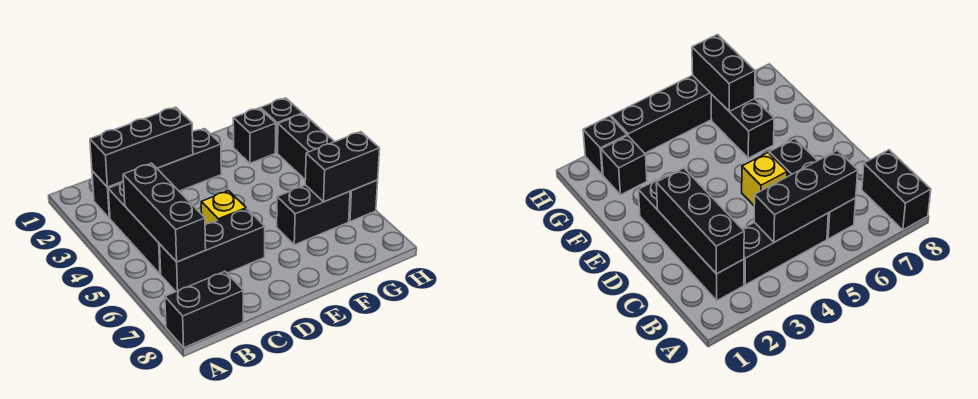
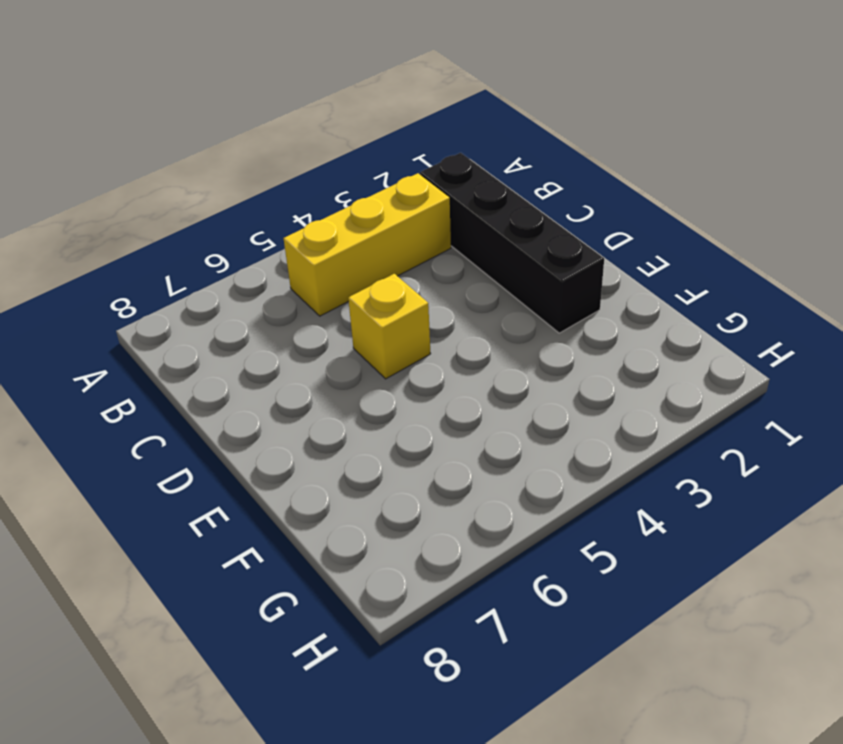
yellow 1x3 brick [283,173,451,316] -> black 1x3 brick [108,181,161,274]
none -> black 1x2 brick [165,271,243,348]
none -> black 1x3 brick [160,209,265,291]
none -> black 1x2 brick [277,185,350,245]

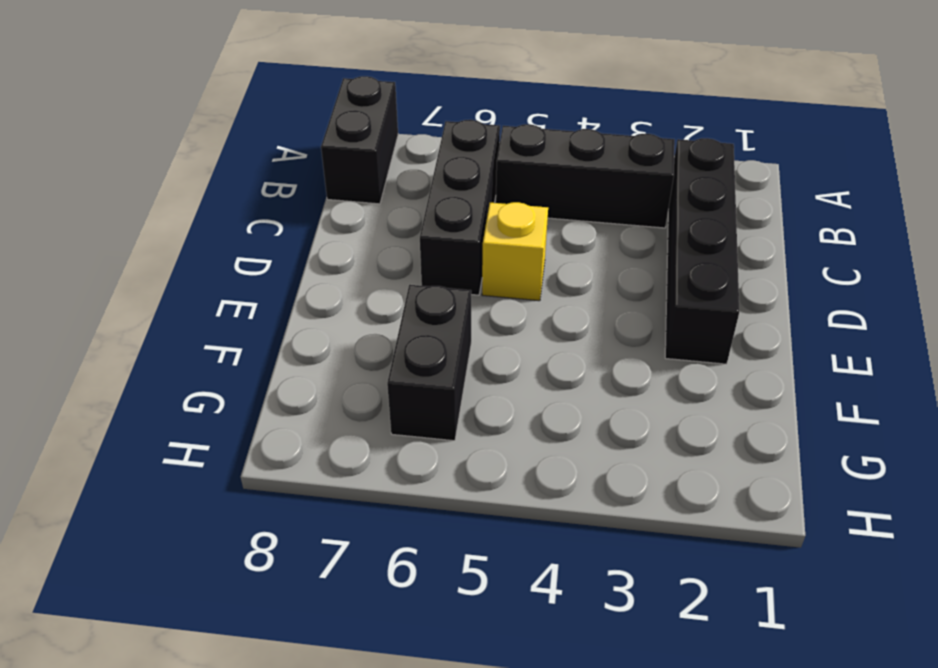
none -> black 1x1 brick [233,108,276,163]
none -> black 1x1 brick [260,98,303,153]
none -> black 1x4 brick [278,114,378,222]

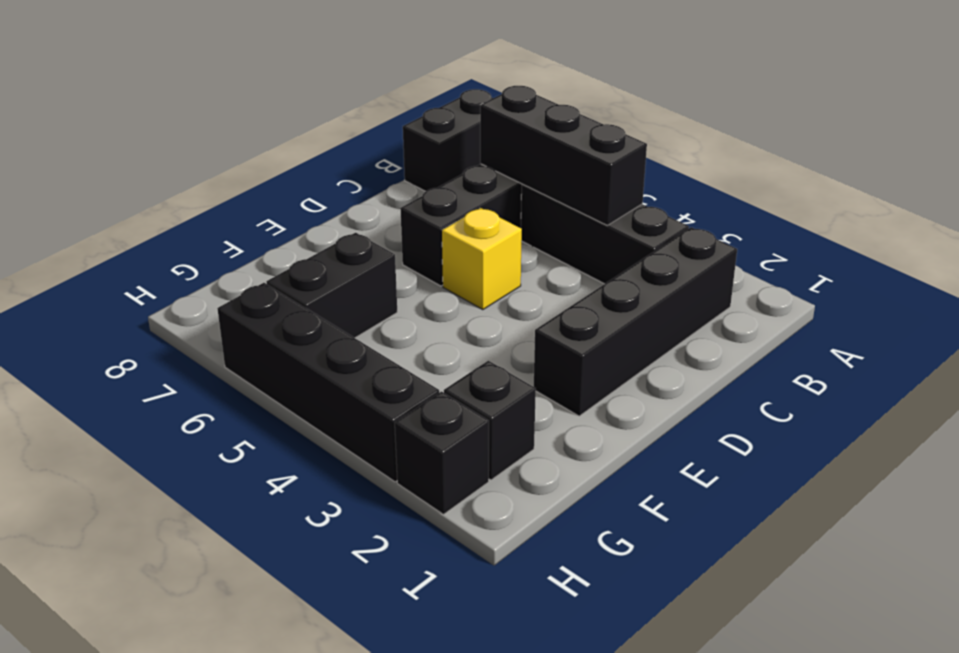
none -> black 1x3 brick [90,107,193,187]
none -> black 1x2 brick [305,132,380,202]

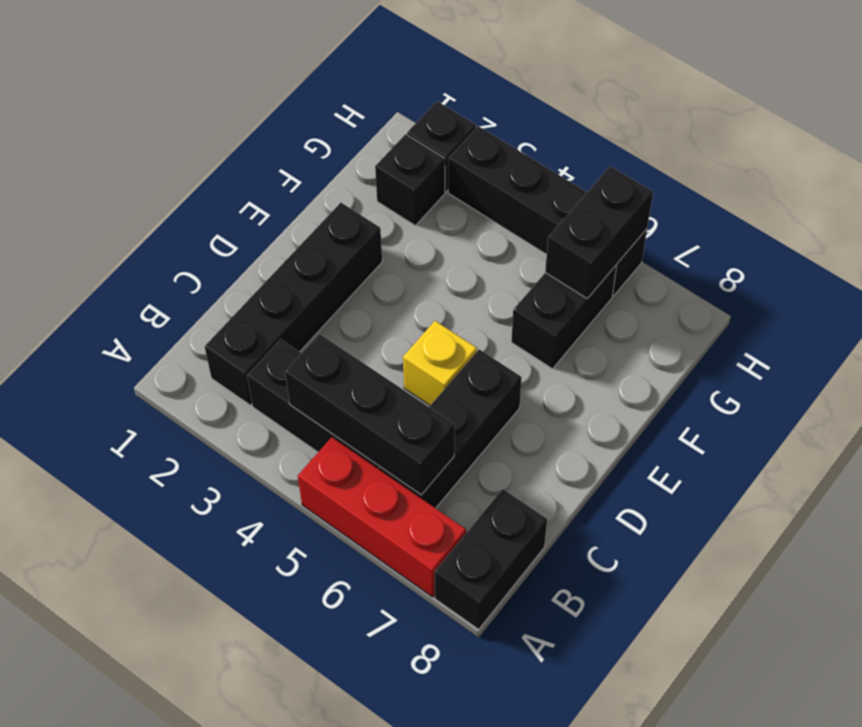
red 1x3 brick [298,437,466,597] -> none
none -> black 1x3 brick [90,107,193,187]

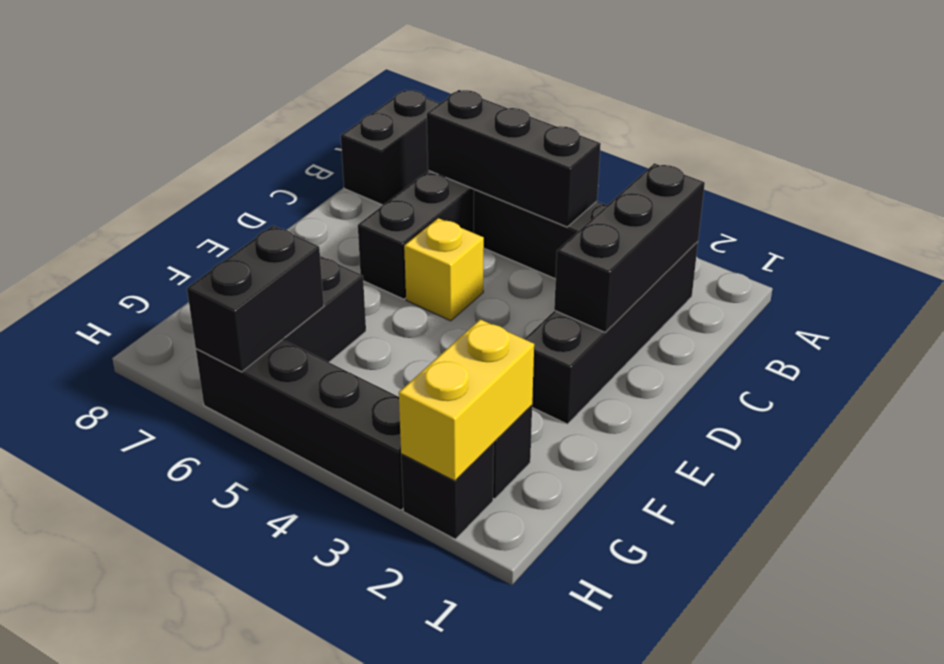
yellow 1x2 brick [399,319,534,481] -> none

